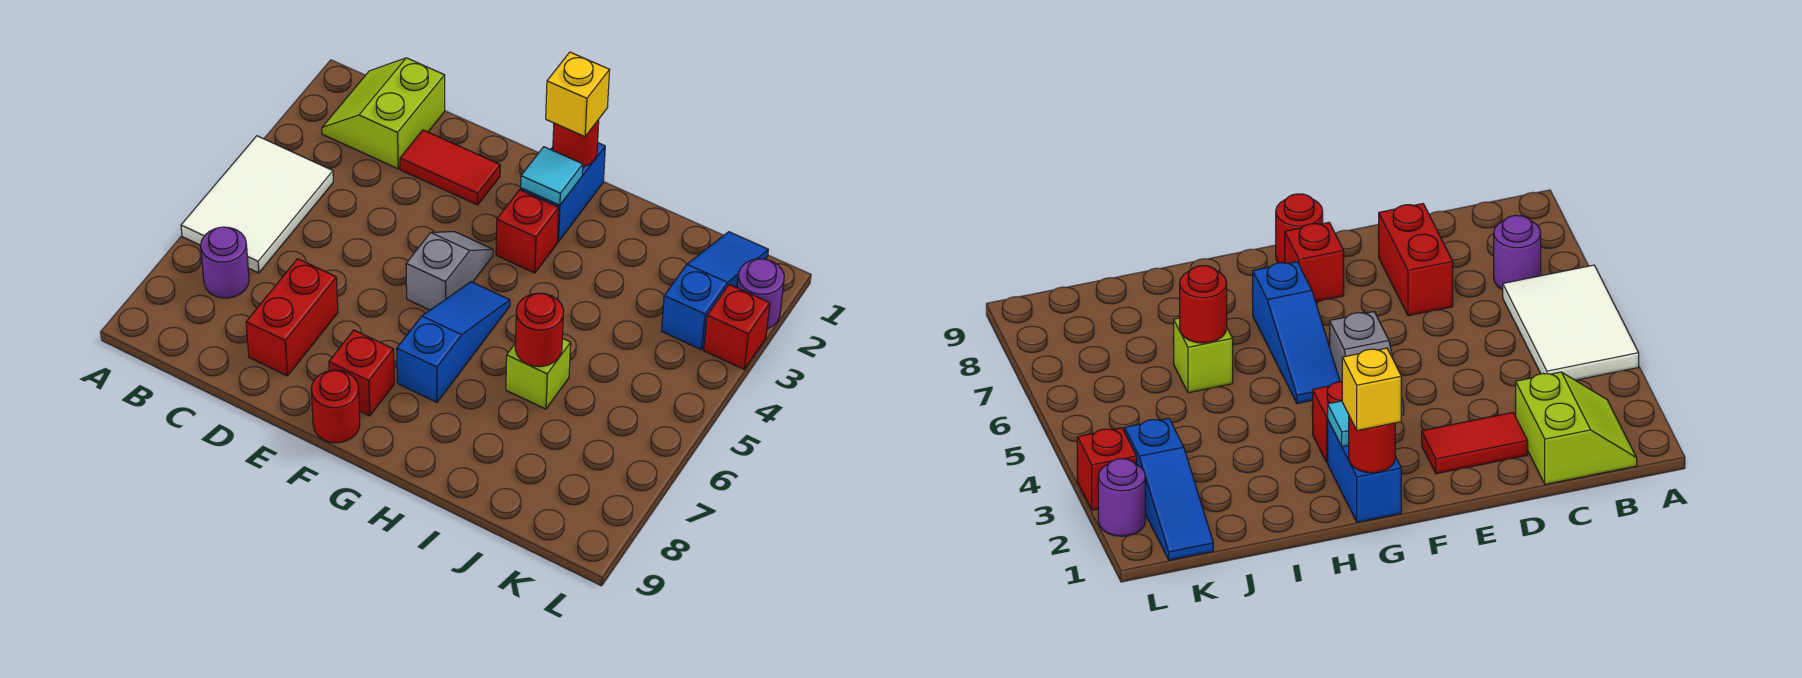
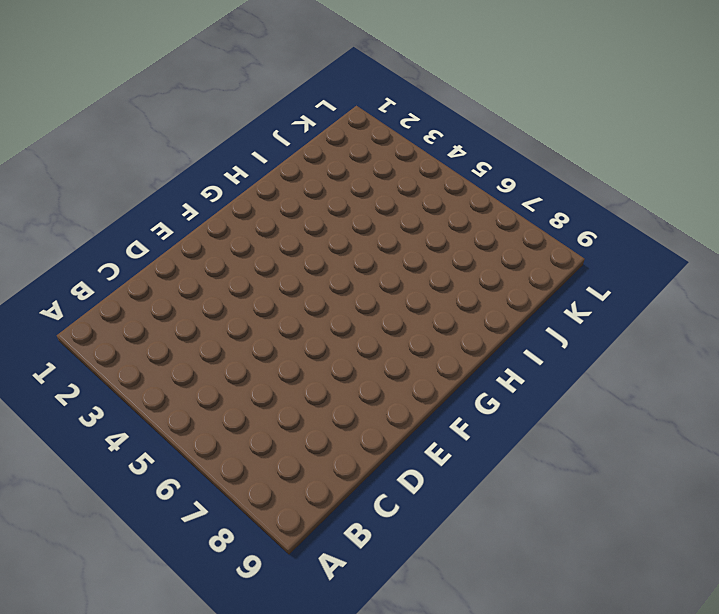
none -> white 2x3 tile [181,136,333,273]
none -> lime 2x2 slope [322,58,445,169]
none -> purple 1x1 round brick [201,227,249,298]

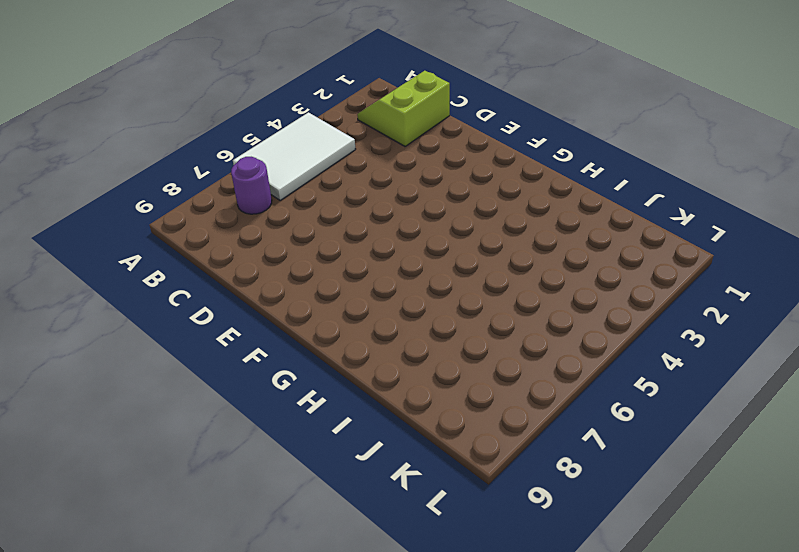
none -> red 1x2 tile [400,130,500,205]
none -> red 1x2 brick [246,259,338,376]
none -> grey 1x2 slope [406,232,493,310]

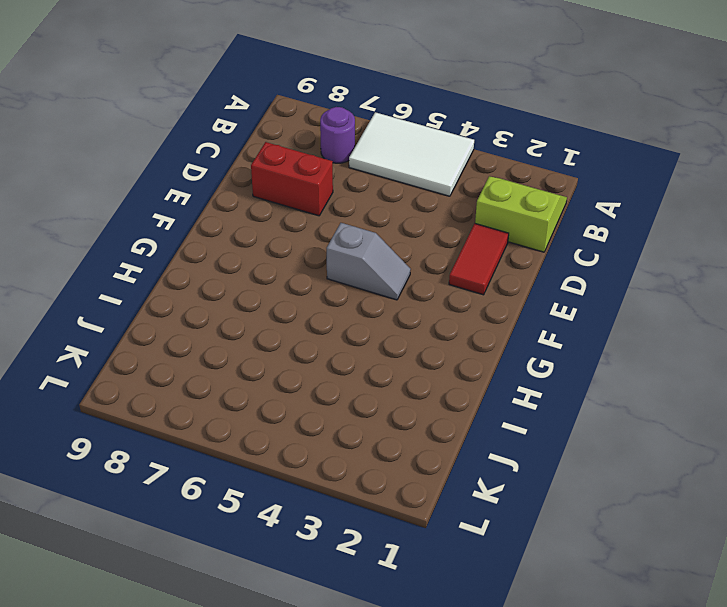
none -> red 1x1 brick [329,330,394,416]
none -> red 1x1 round brick [311,370,360,443]
none -> blue 1x2 brick [521,143,605,242]

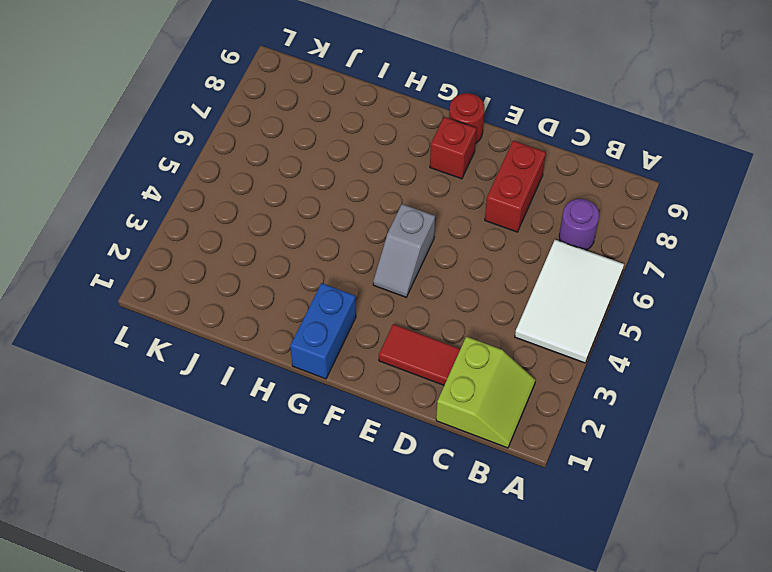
none -> red 1x1 brick [496,190,559,273]
none -> blue 1x3 slope [397,282,510,402]
none -> lime 1x1 brick [506,338,571,409]

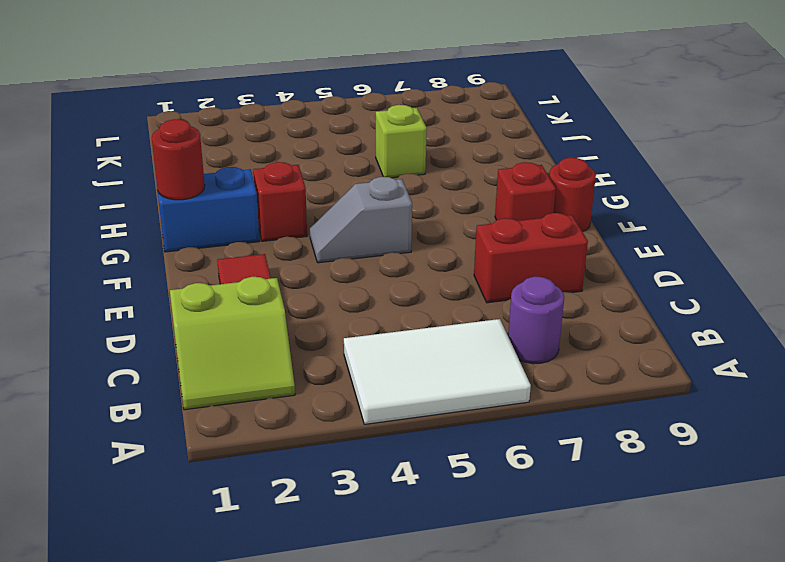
none -> blue 1x3 slope [397,282,510,402]
none -> blue 1x3 slope [662,232,768,350]
none -> purple 1x1 round brick [737,259,784,329]

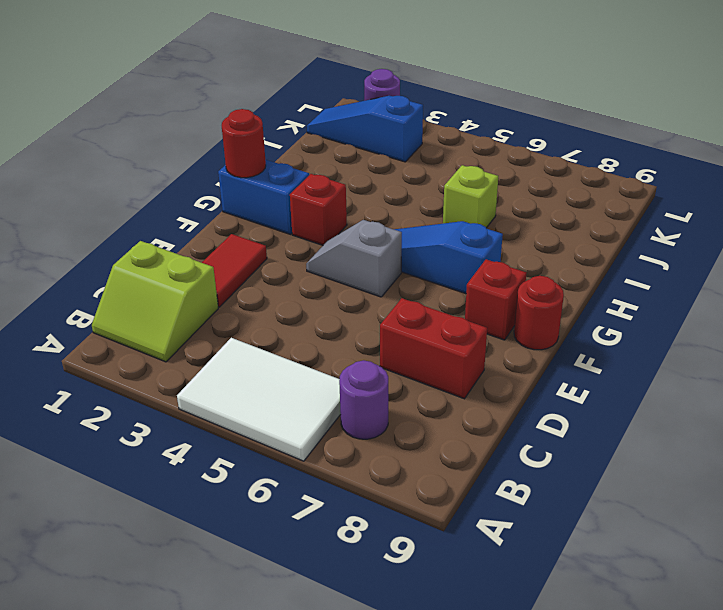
none -> red 1x1 brick [704,284,770,369]
none -> cyan 1x1 tile [521,147,583,205]
none -> red 1x1 round brick [515,293,564,367]

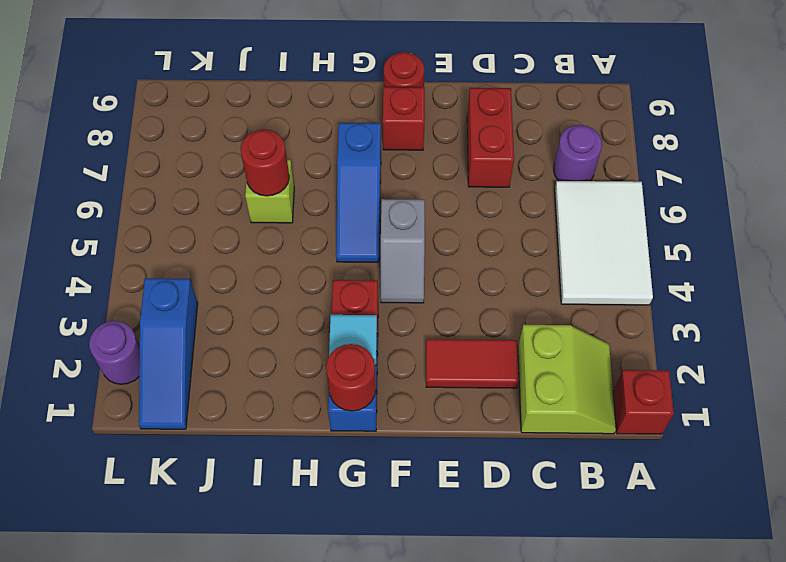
red 1x1 brick [613,370,674,434] -> red 1x1 brick moved to [704,284,770,369]
none -> yellow 1x1 brick [546,52,610,137]

